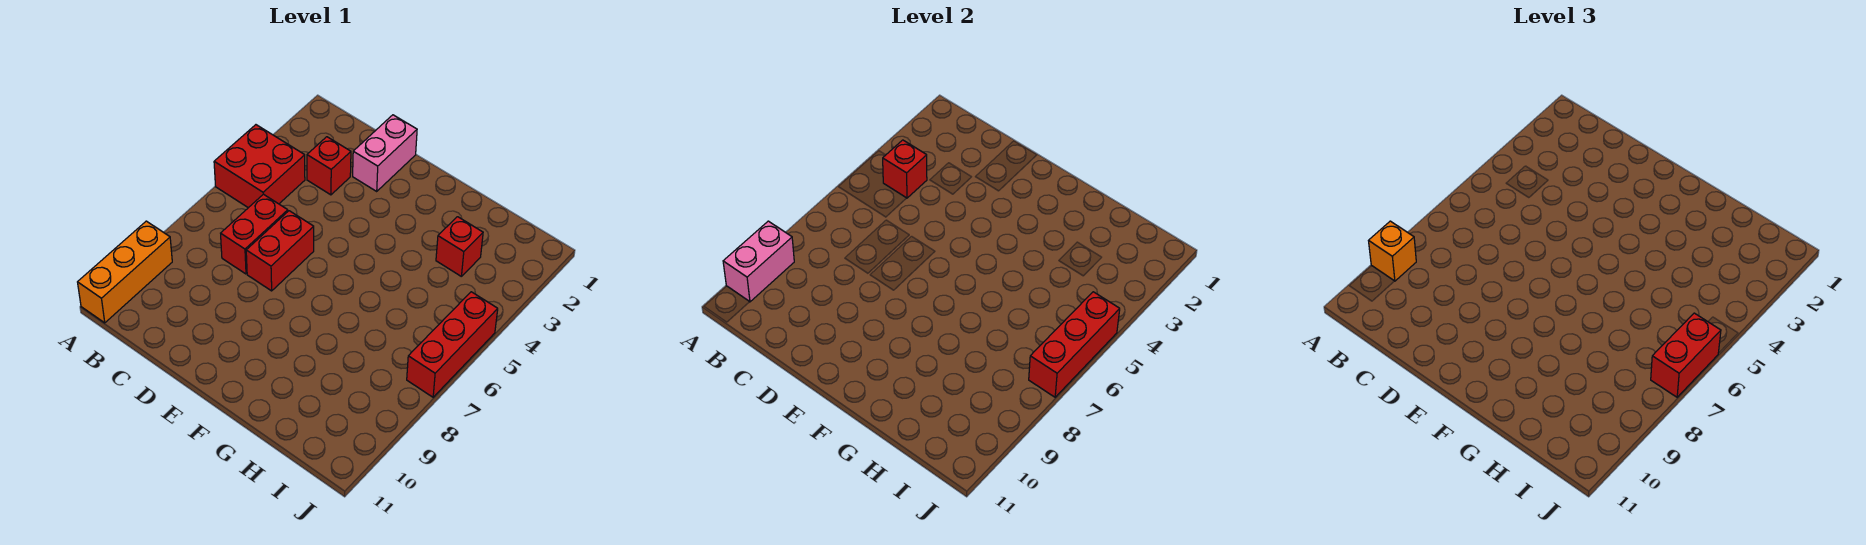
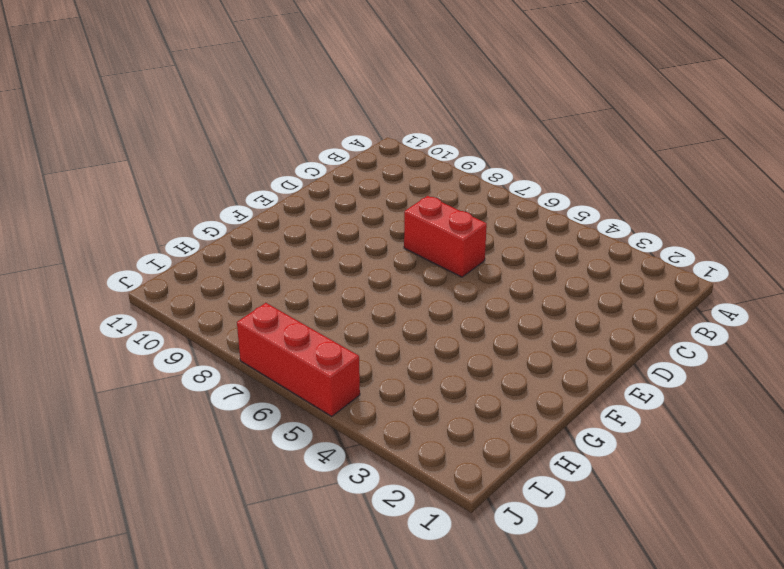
none -> red 2x2 brick [214,125,305,208]
none -> orange 1x3 brick [78,221,172,323]
none -> red 1x1 brick [307,137,351,195]

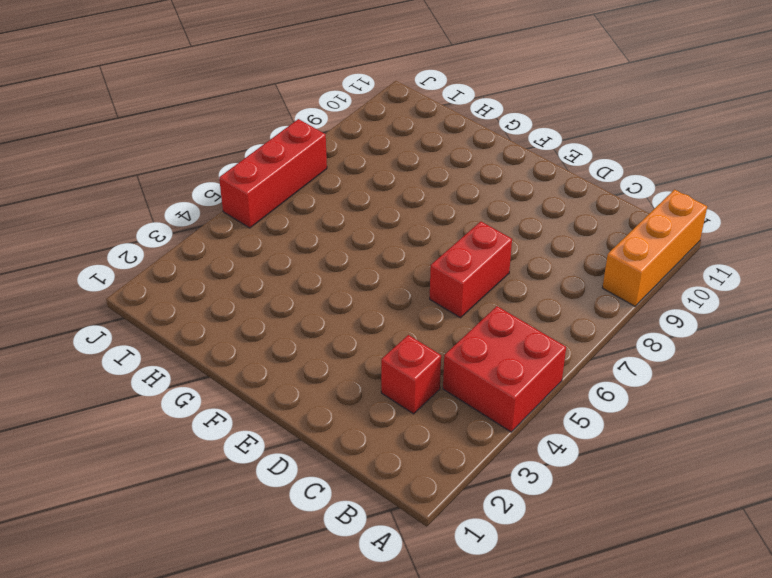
none -> red 1x2 brick [221,194,288,274]
none -> pink 1x2 brick [353,115,417,191]
none -> red 1x1 brick [436,217,483,276]

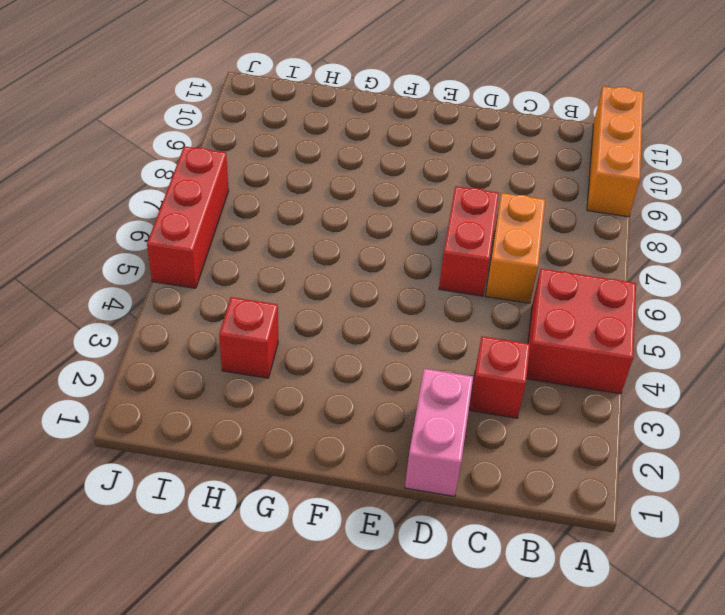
orange 1x2 brick [486,193,545,303] -> red 1x2 brick [221,194,288,274]
none -> pink 1x2 brick [723,221,794,302]
none -> red 1x1 brick [883,140,927,198]
none -> red 1x3 brick [1029,292,1120,397]

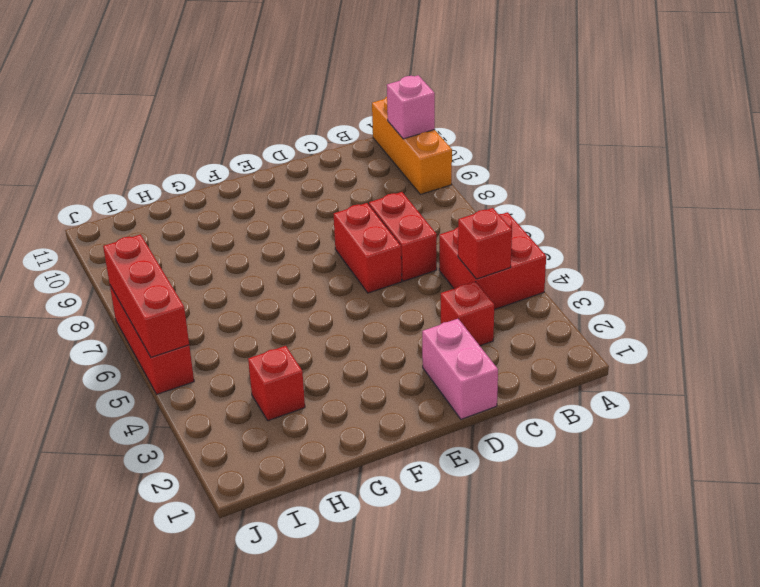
pink 1x1 brick [387,75,435,139] -> pink 1x2 brick [723,221,794,302]
none -> orange 1x1 brick [1369,221,1416,281]
none -> red 1x2 brick [1651,313,1721,397]

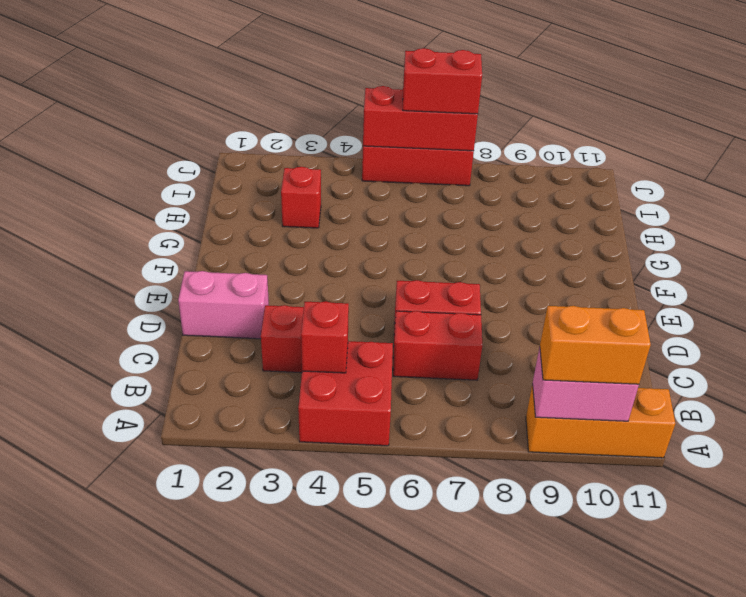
orange 1x2 brick [540,306,651,384] -> orange 1x1 brick [1369,221,1416,281]

